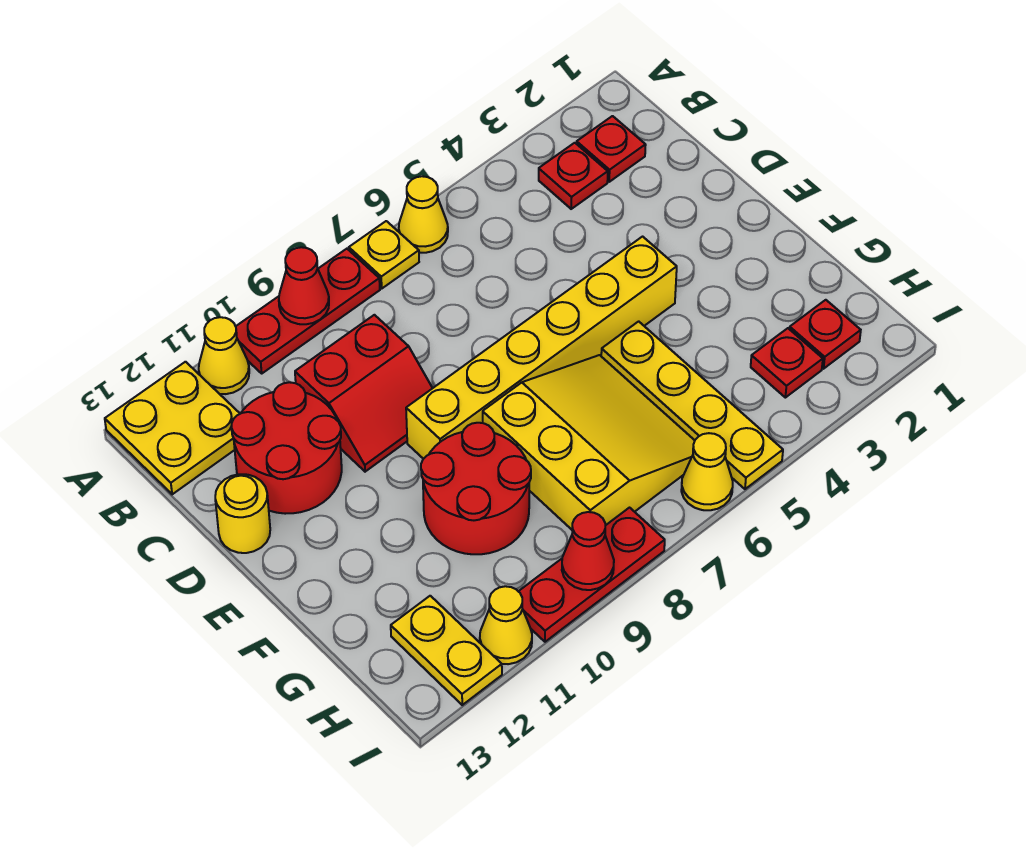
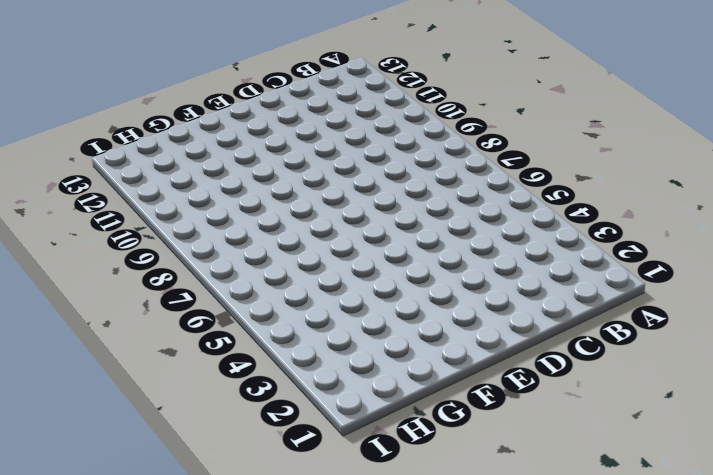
none -> yellow 1x1 cone [399,176,448,253]
none -> yellow 1x1 plate [349,221,419,288]
none -> red 1x3 plate [236,249,380,373]

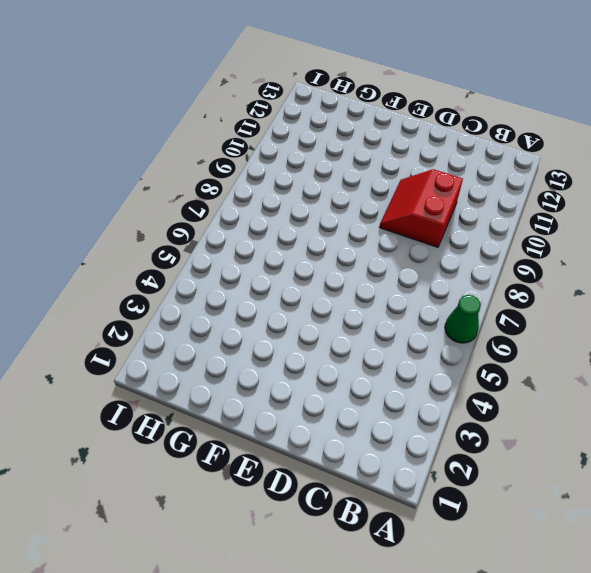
green 1x1 cone [445,295,480,343] -> yellow 1x1 cone [399,176,448,253]
none -> yellow 1x1 plate [349,221,419,288]
none -> red 1x3 plate [236,249,380,373]
none -> yellow 1x1 cone [199,317,249,394]

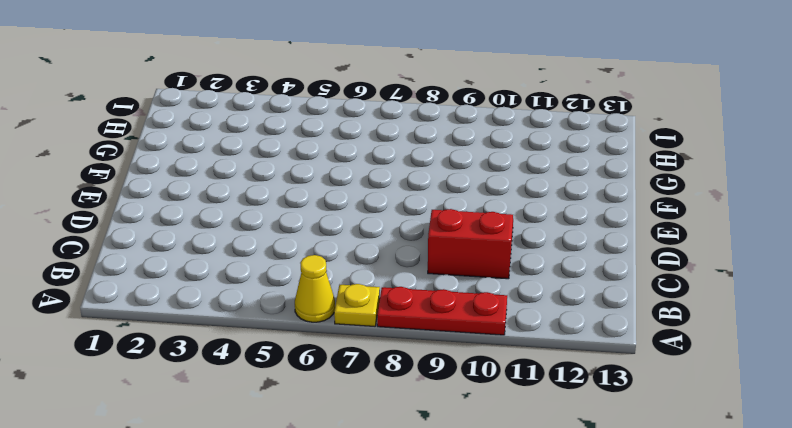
none -> yellow 1x1 cone [199,317,249,394]
none -> yellow 2x2 plate [105,362,240,494]
none -> red 1x1 plate [577,116,646,182]

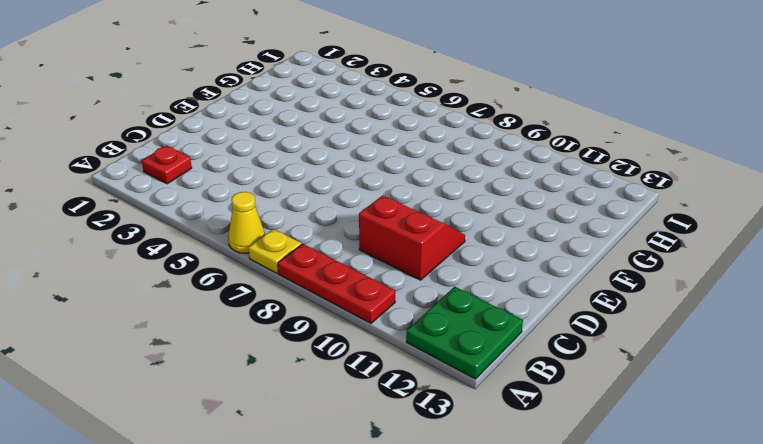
green 2x2 plate [406,287,523,379] -> yellow 2x2 plate [105,362,240,494]
none -> yellow 1x1 cone [199,317,249,394]
none -> red 1x1 plate [539,143,608,209]
none -> red 2x2 round brick [232,382,342,514]

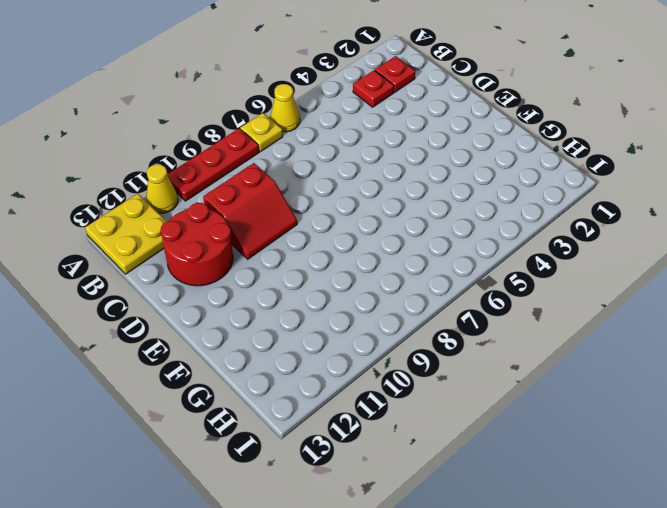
none -> yellow 1x1 round brick [215,474,270,553]
none -> yellow 1x6 brick [406,237,677,459]
none -> yellow 1x4 plate [601,321,783,489]

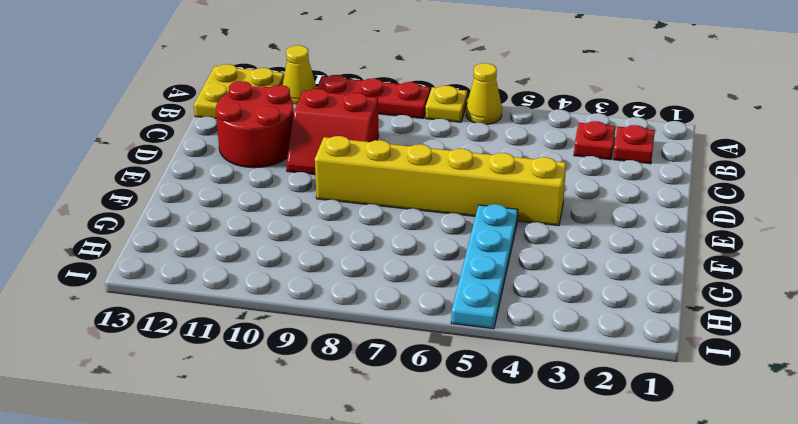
cyan 1x4 plate [451,204,518,329] -> yellow 1x4 plate [601,321,783,489]
none -> yellow 1x1 round brick [215,474,270,553]
none -> yellow 3x3 slope [483,355,695,530]
none -> red 2x2 round brick [421,423,531,554]

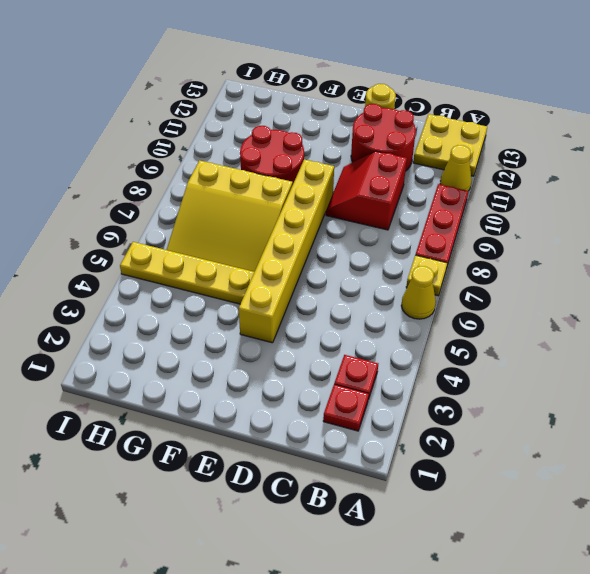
none -> red 1x1 plate [790,300,861,369]
none -> red 1x1 plate [751,328,823,398]
none -> yellow 1x2 plate [391,596,502,705]

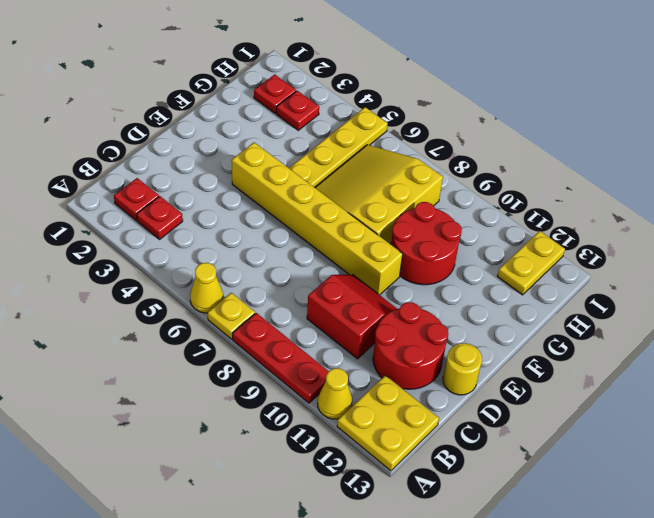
none -> yellow 1x1 cone [681,433,733,510]
none -> red 1x3 plate [518,508,665,642]
none -> yellow 1x1 cone [480,586,532,664]

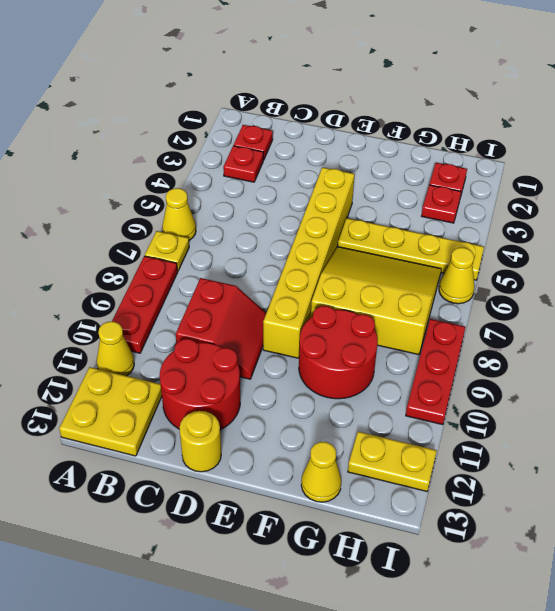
yellow 1x1 cone [301,442,341,502] -> yellow 1x1 cone moved to [480,586,532,664]
none -> red 1x1 cone [279,247,329,324]
none -> red 1x1 cone [562,512,614,590]

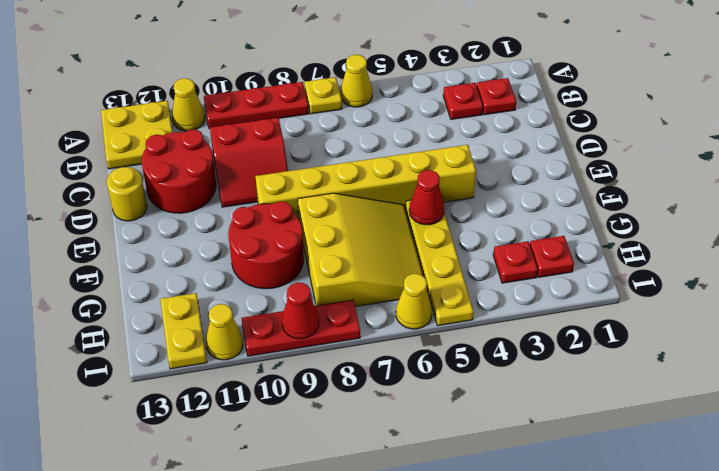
red 1x1 cone [409,170,444,225] -> red 1x1 cone moved to [279,247,329,324]

